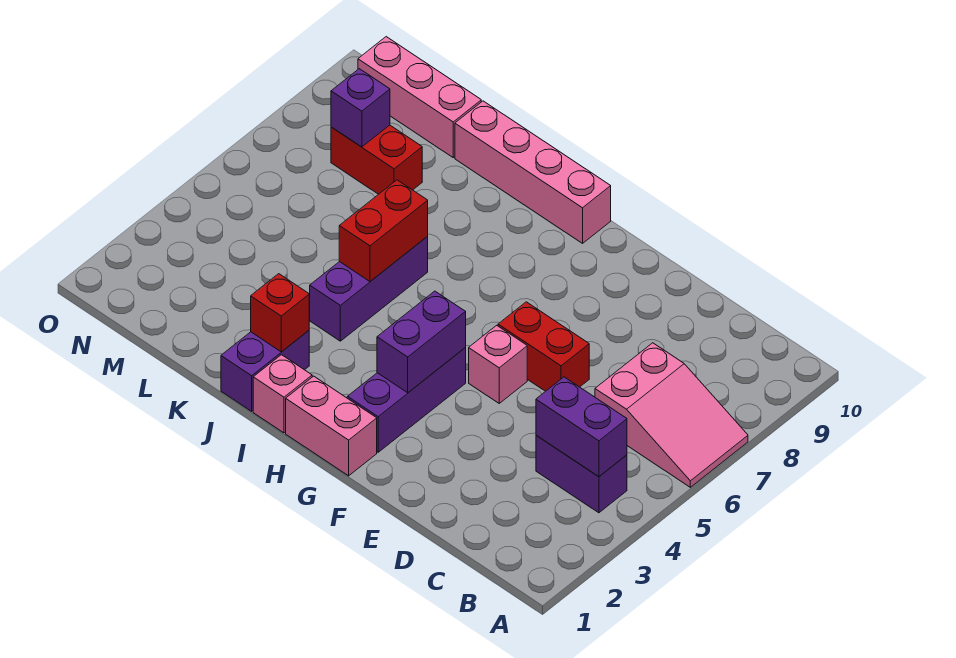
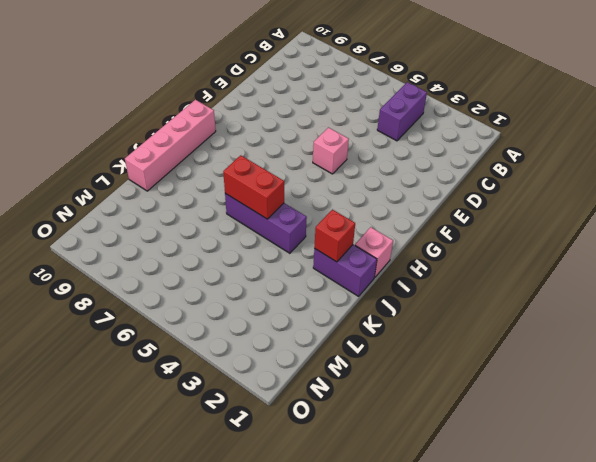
none -> pink 2x3 slope [595,343,748,487]
none -> red 1x2 brick [498,302,589,391]
none -> pink 1x2 brick [286,376,377,476]

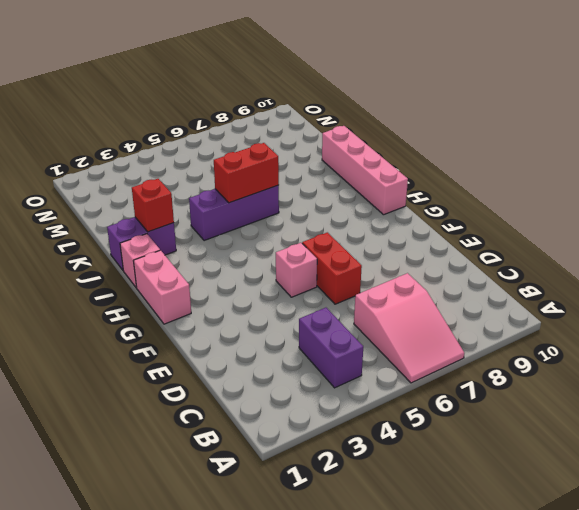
none -> purple 1x3 brick [347,348,466,452]
none -> red 1x2 brick [331,125,422,194]
none -> pink 1x3 brick [358,37,481,157]

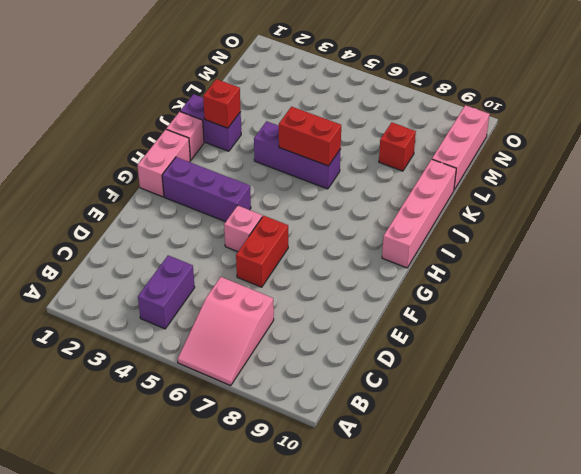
red 1x1 brick [379,123,416,171] -> red 1x2 brick [331,125,422,194]
none -> purple 1x2 brick [536,377,627,477]
none -> purple 1x2 brick [377,291,466,393]
none -> purple 1x1 brick [331,69,390,147]

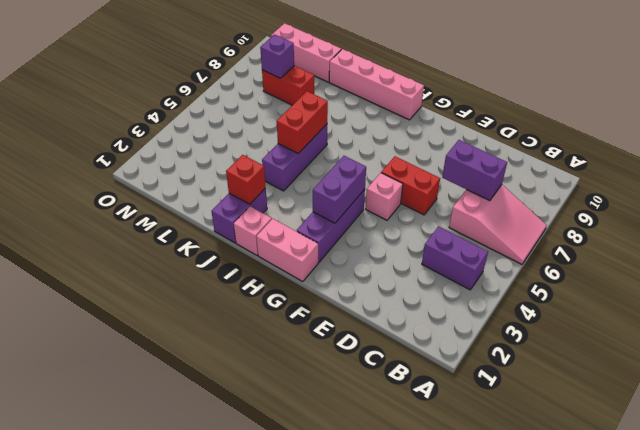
purple 1x2 brick [442,140,507,201] -> purple 1x2 brick moved to [536,377,627,477]

